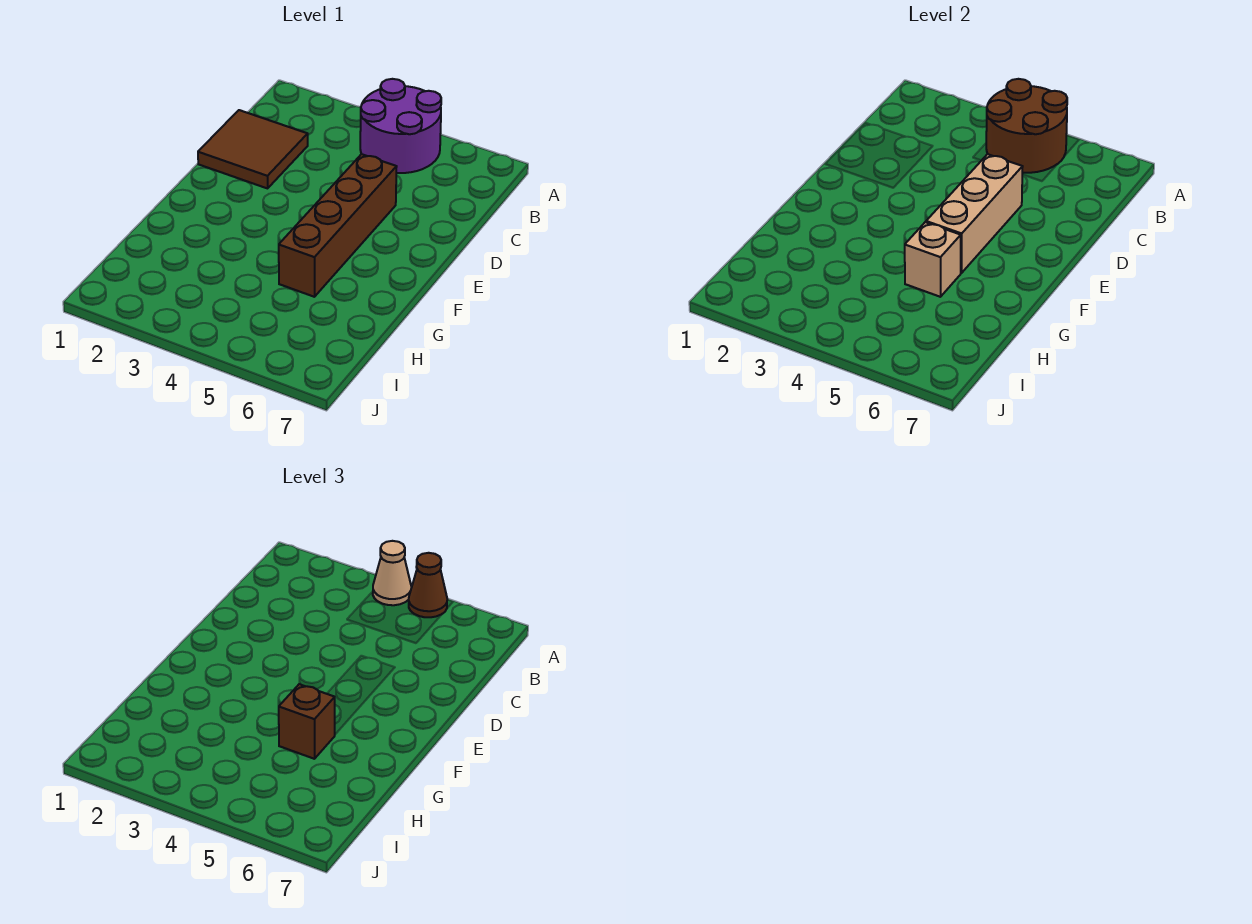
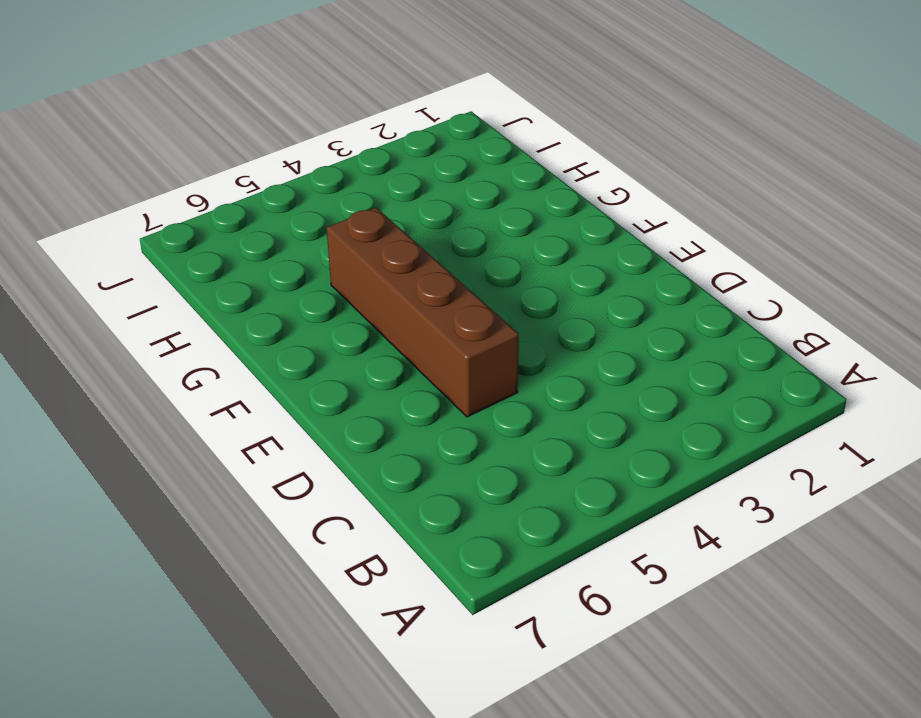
none -> purple 2x2 round brick [360,79,441,173]
none -> brown 2x2 tile [198,110,308,188]

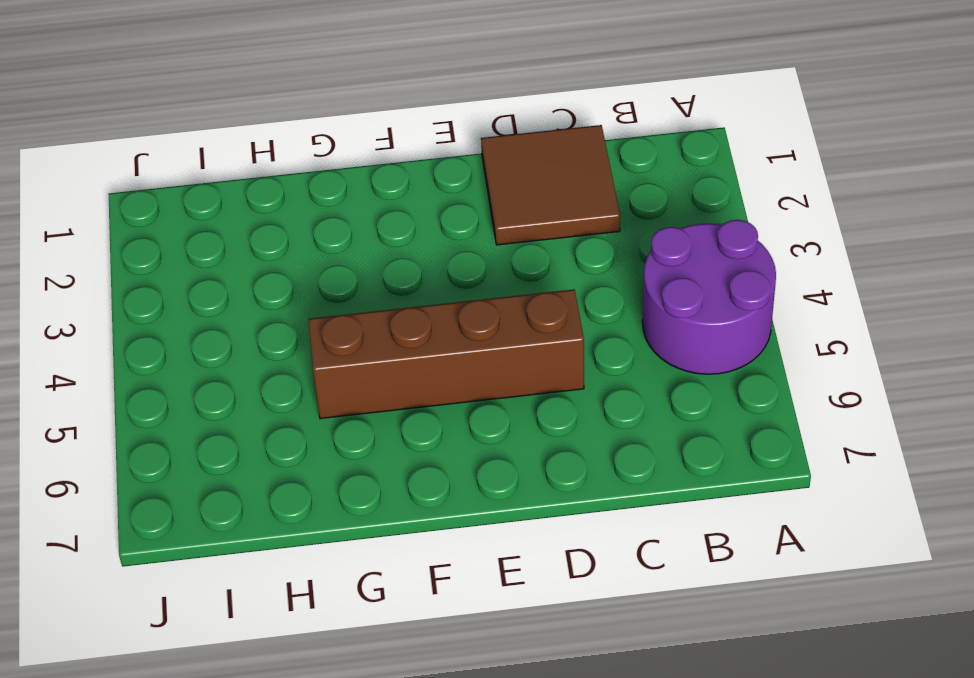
none -> brown 2x2 round brick [986,79,1067,173]
none -> tan 1x3 brick [926,154,1023,273]

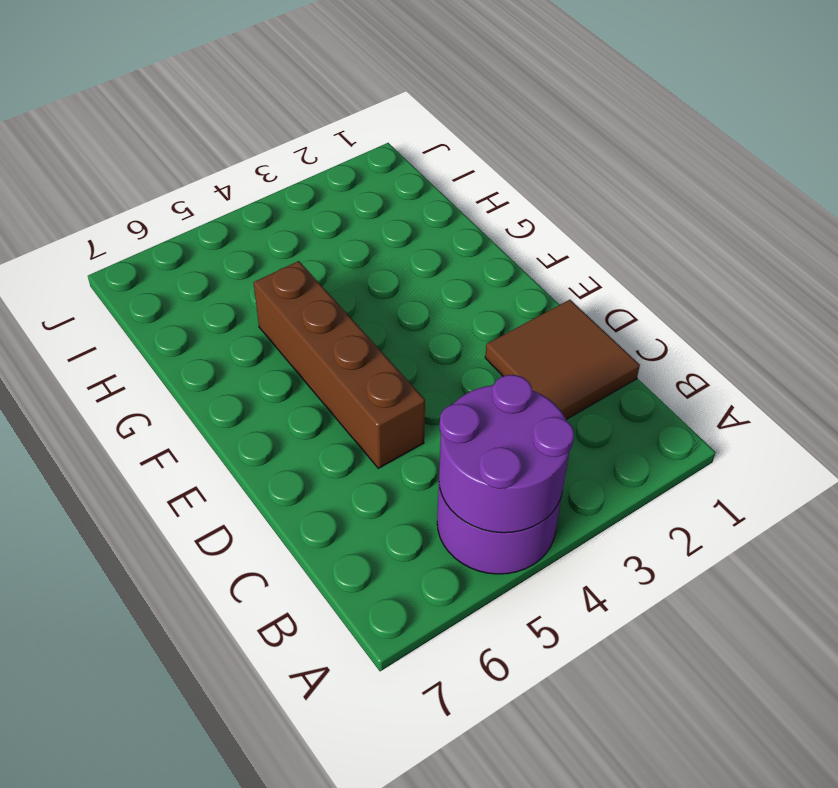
purple 2x2 round brick [439,375,574,533] -> brown 2x2 round brick [986,79,1067,173]
none -> tan 1x3 brick [926,154,1023,273]
none -> tan 1x1 brick [905,222,961,297]

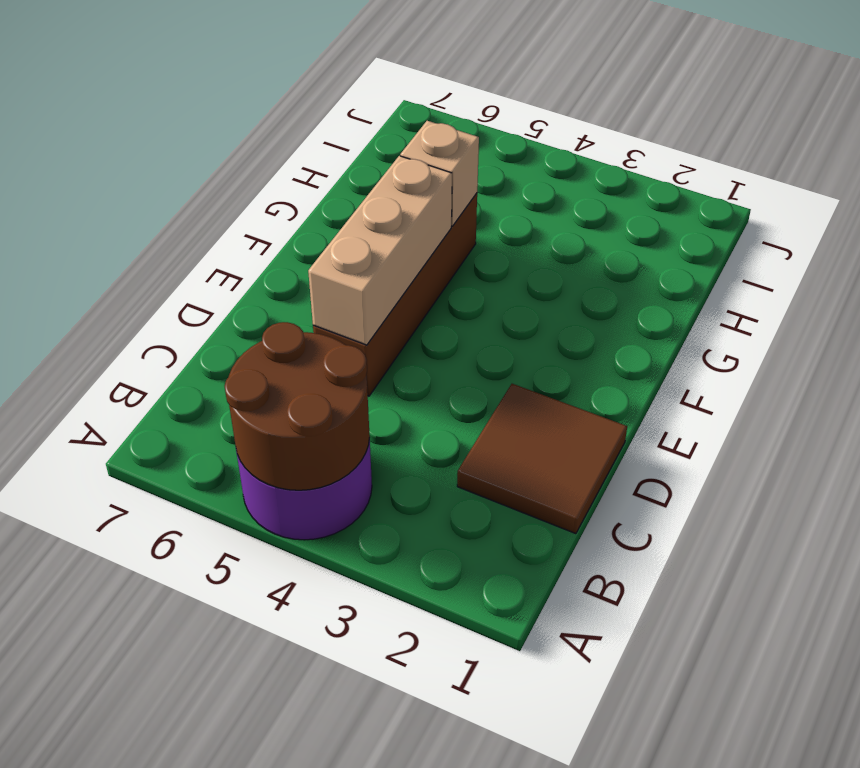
none -> tan 1x1 cone [373,541,411,605]
none -> brown 1x1 cone [409,553,447,617]

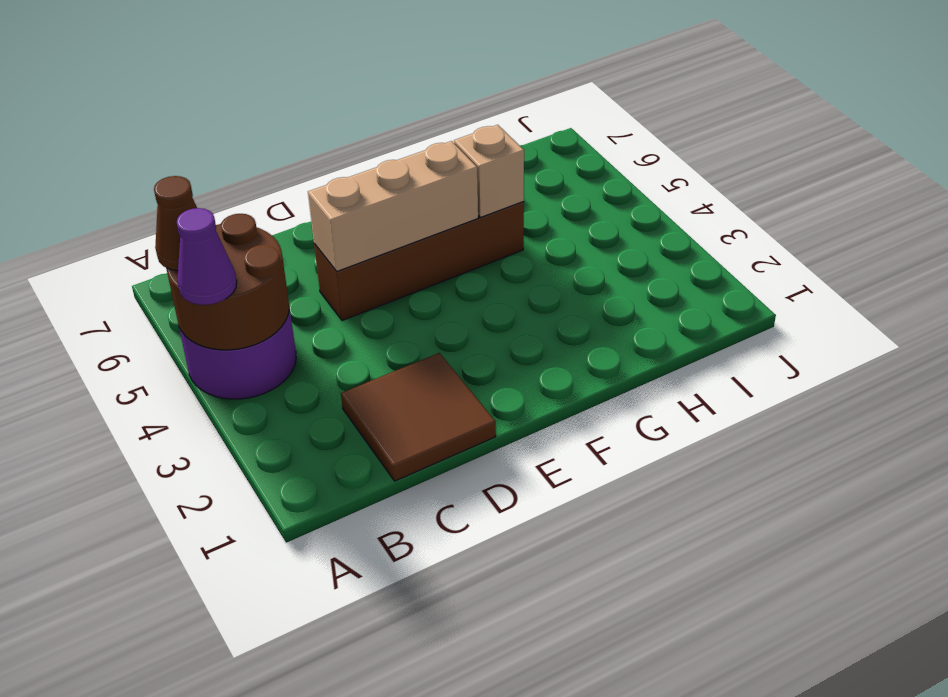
purple 1x1 cone [177,208,237,305] -> tan 1x1 cone [373,541,411,605]
none -> brown 1x1 brick [279,684,335,759]

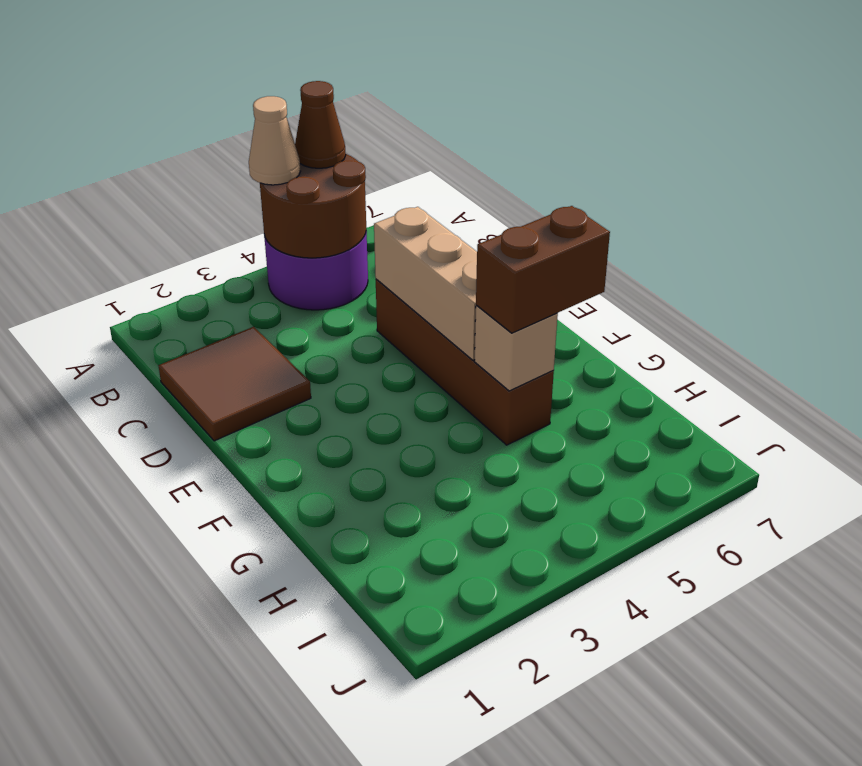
brown 1x2 brick [476,206,610,333] -> brown 1x1 brick [279,684,335,759]

